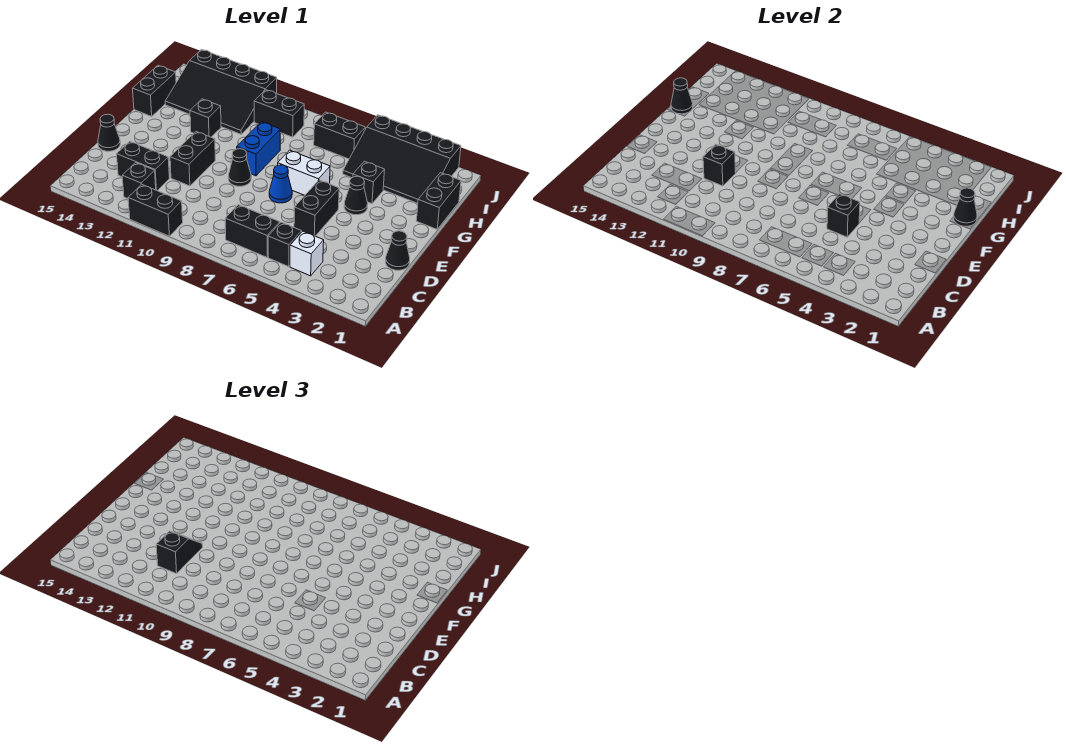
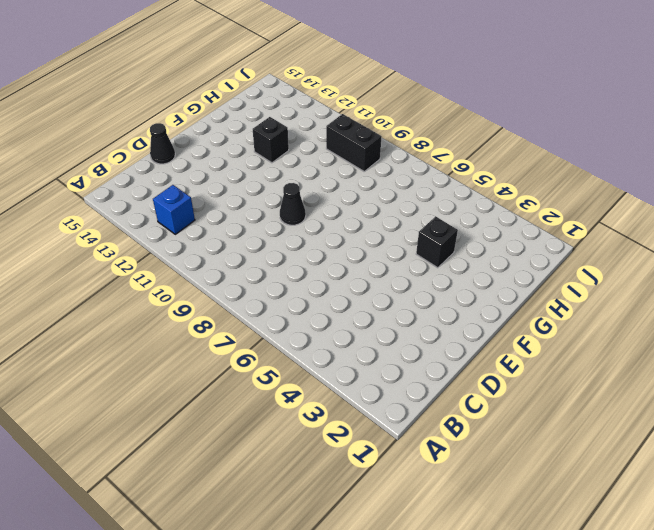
blue 1x1 brick [153,185,195,234] -> black 1x1 brick [122,163,156,199]
none -> black 1x2 brick [128,184,183,236]
none -> white 1x1 brick [290,231,324,276]
none -> black 1x1 brick [268,222,302,267]

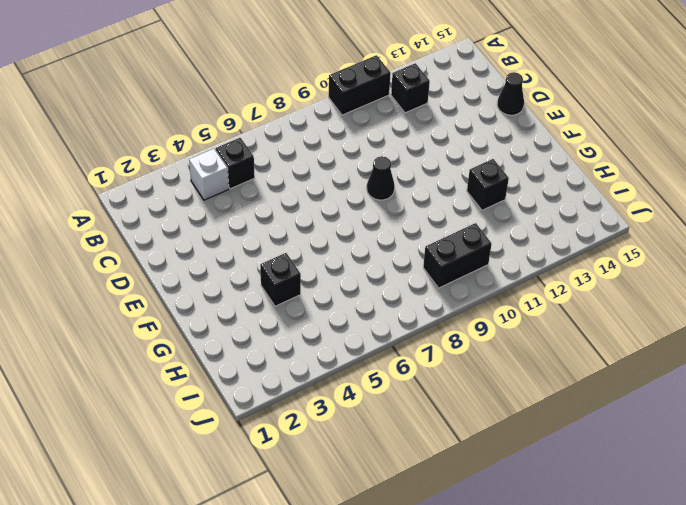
none -> black 1x2 brick [225,205,280,257]
none -> black 1x2 brick [117,141,169,191]
none -> black 1x1 cone [386,231,410,270]

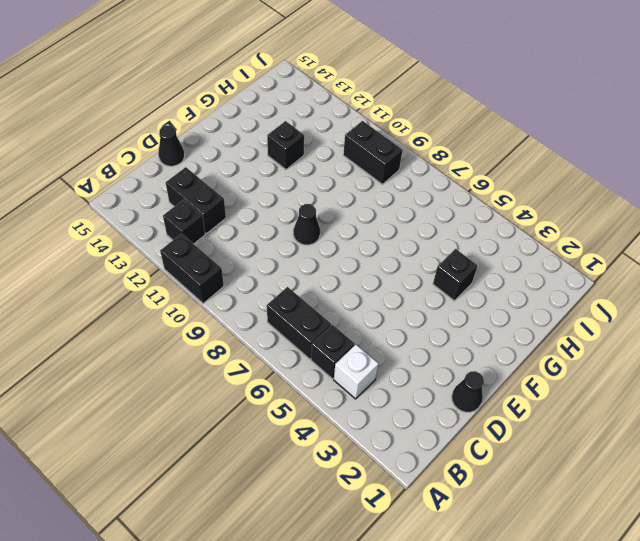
none -> black 1x2 brick [294,180,339,236]
none -> black 1x2 brick [170,132,215,186]
none -> blue 1x1 cone [269,165,292,203]

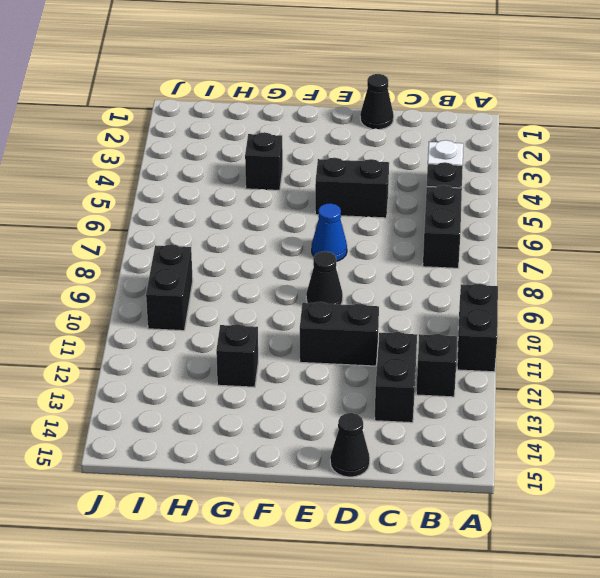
none -> black 1x1 cone [344,176,368,215]
none -> white 1x2 brick [278,150,330,195]
none -> blue 1x2 brick [237,122,280,176]

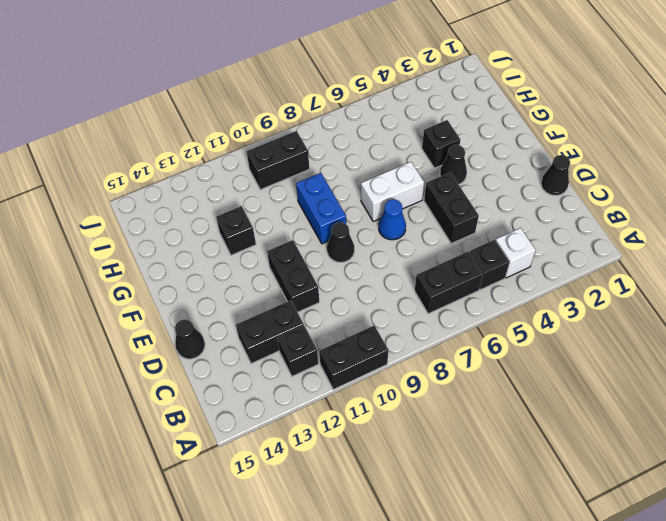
none -> black 1x2 brick [416,173,461,229]
none -> black 1x2 brick [133,66,176,116]
none -> black 3x4 slope [343,115,461,203]

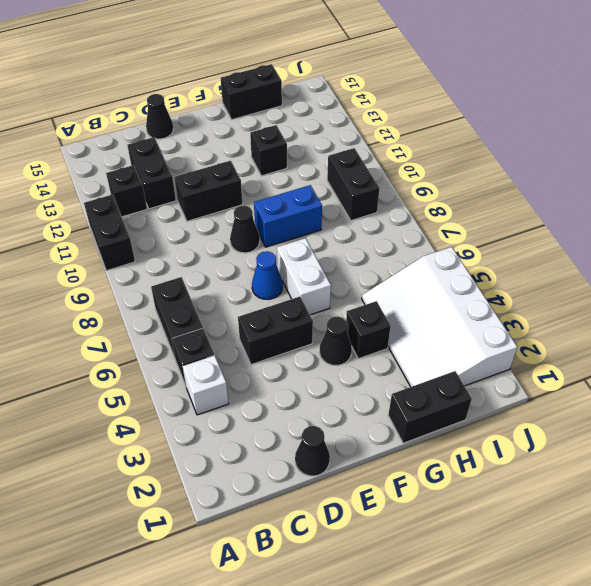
white 3x4 slope [362,247,517,387] -> black 3x4 slope [343,115,461,203]
none -> black 3x4 slope [165,50,277,134]
none -> black 1x2 brick [314,112,365,159]
none -> black 1x1 brick [827,194,860,237]

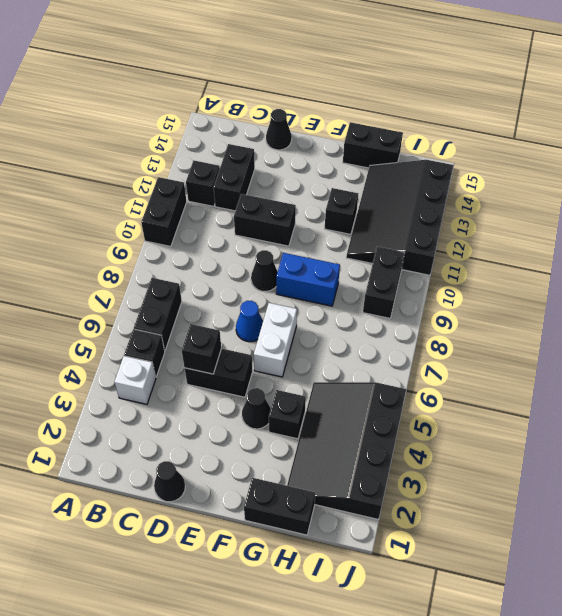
none -> black 1x2 brick [314,112,365,159]
none -> black 1x1 brick [703,144,736,186]
none -> black 1x1 cone [954,188,977,226]

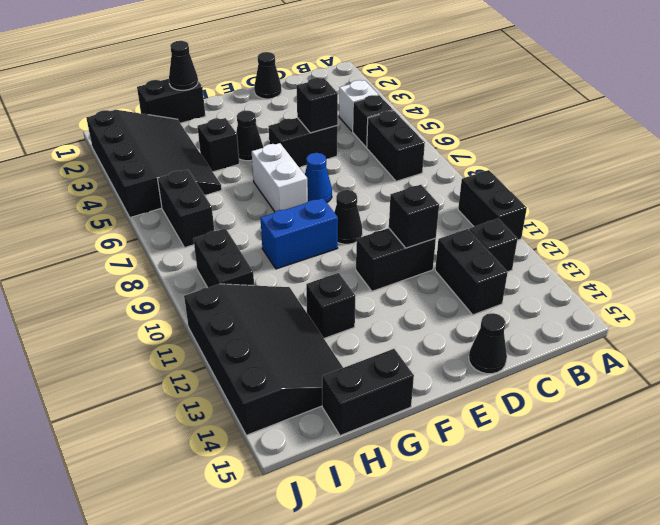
none -> black 1x1 cone [671,78,693,114]
none -> black 1x2 slope [156,531,203,574]

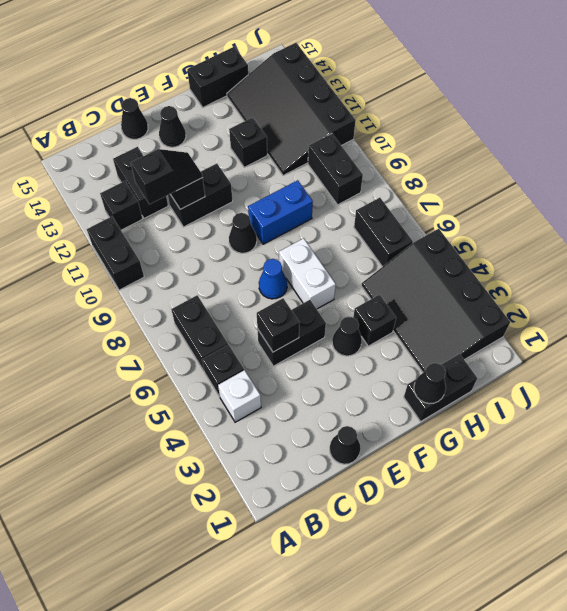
black 1x1 cone [159,106,186,147] -> black 1x1 cone moved to [671,78,693,114]

